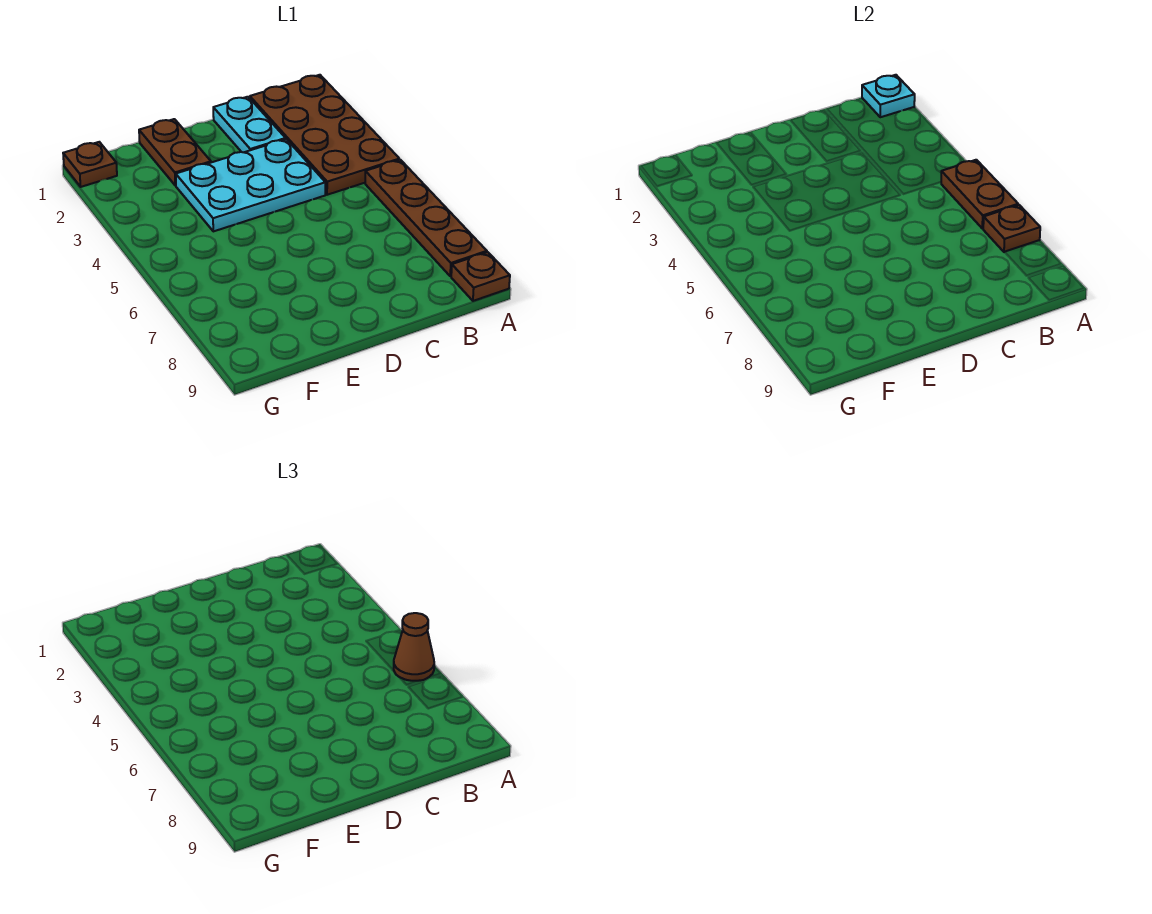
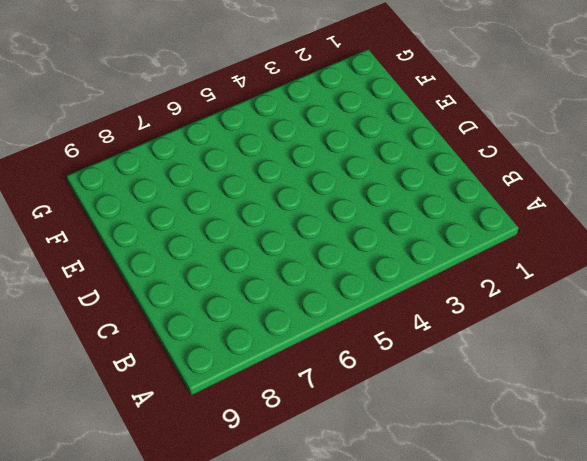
none -> brown 2x4 plate [250,75,399,195]
none -> brown 1x4 plate [365,160,487,276]

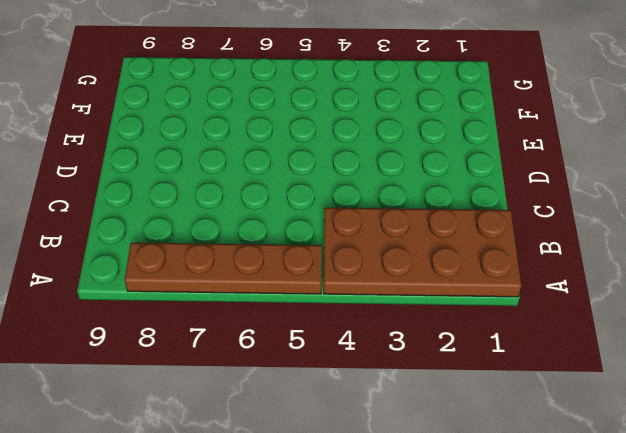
none -> brown 1x1 plate [451,252,510,301]
none -> cyan 1x2 plate [213,97,286,152]

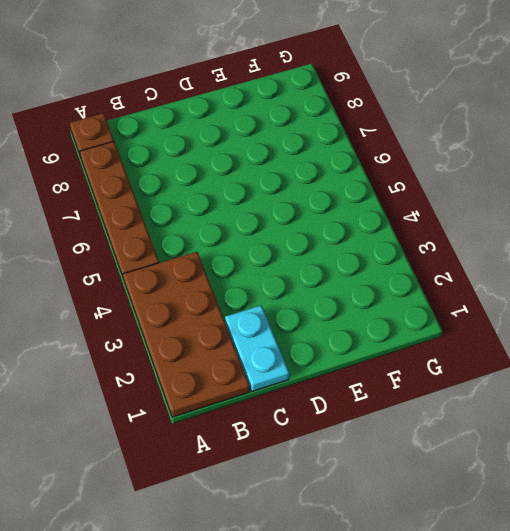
none -> cyan 2x3 plate [176,139,325,231]
none -> brown 1x2 plate [139,119,211,186]

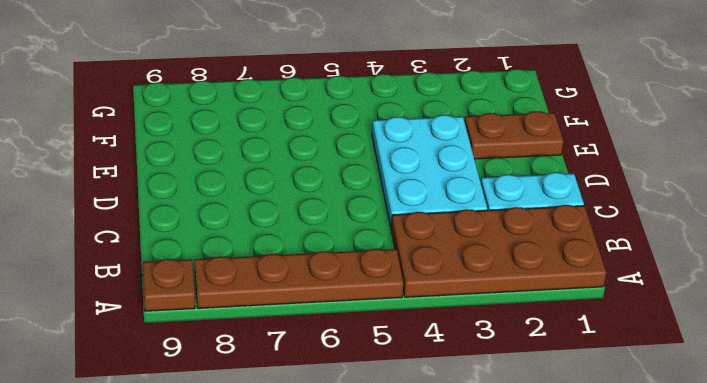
none -> brown 1x1 plate [63,142,117,187]
none -> cyan 1x1 plate [862,75,915,117]

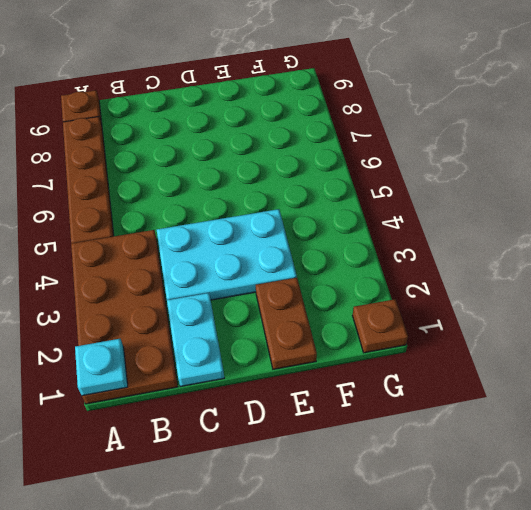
none -> brown 1x2 plate [941,160,1018,229]
none -> brown 1x1 plate [983,205,1040,252]

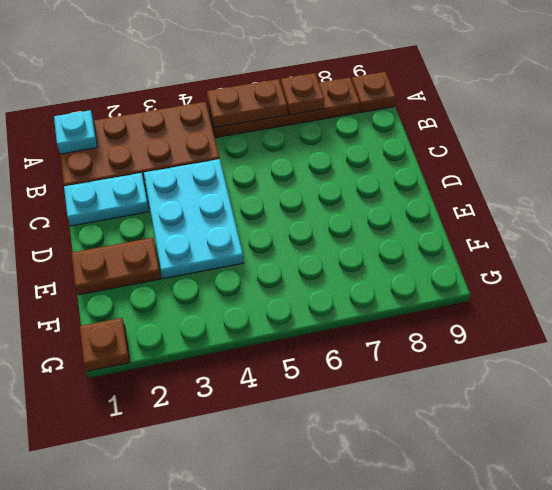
none -> brown 1x1 cone [394,613,434,681]

